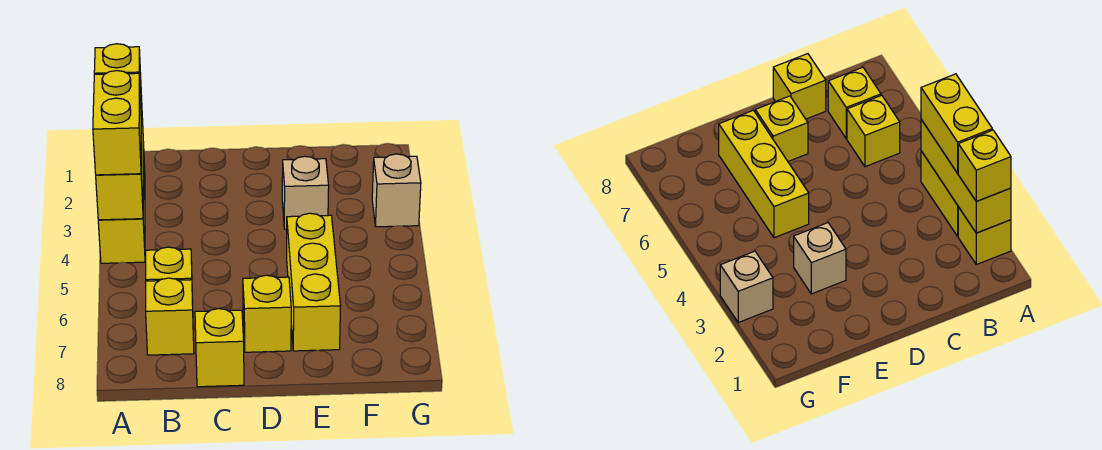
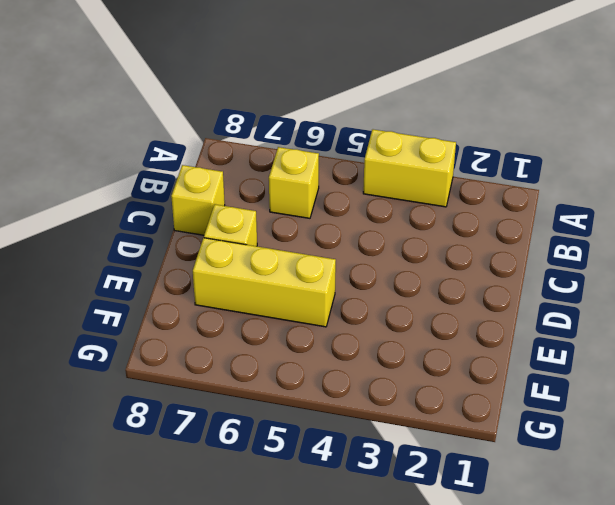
none -> yellow 1x1 brick [958,207,1011,265]
none -> yellow 1x1 brick [146,278,194,355]
none -> tan 1x1 brick [282,156,329,229]

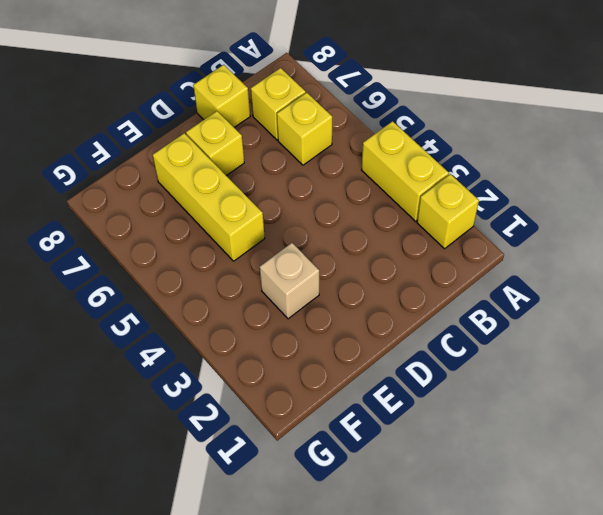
none -> tan 1x1 brick [372,154,421,227]
none -> yellow 1x3 brick [96,96,143,220]
none -> yellow 1x1 brick [94,44,141,100]

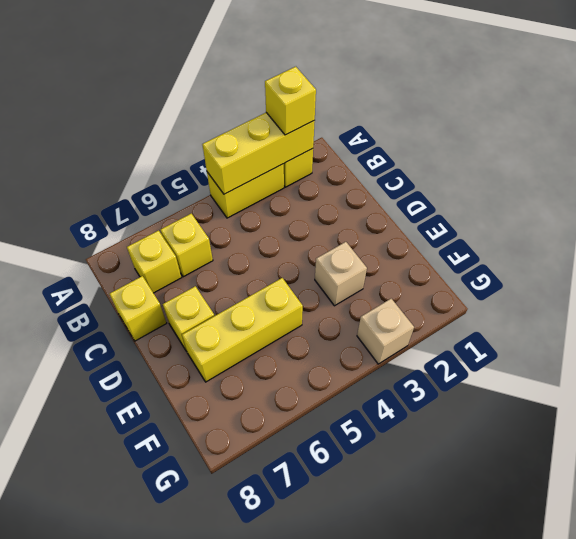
none -> yellow 1x2 brick [93,71,141,175]

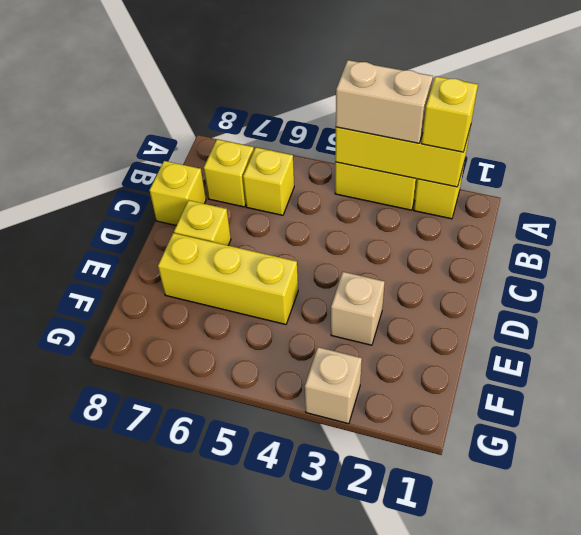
tan 1x2 brick [336,60,433,143] -> yellow 1x2 brick [93,71,141,175]

